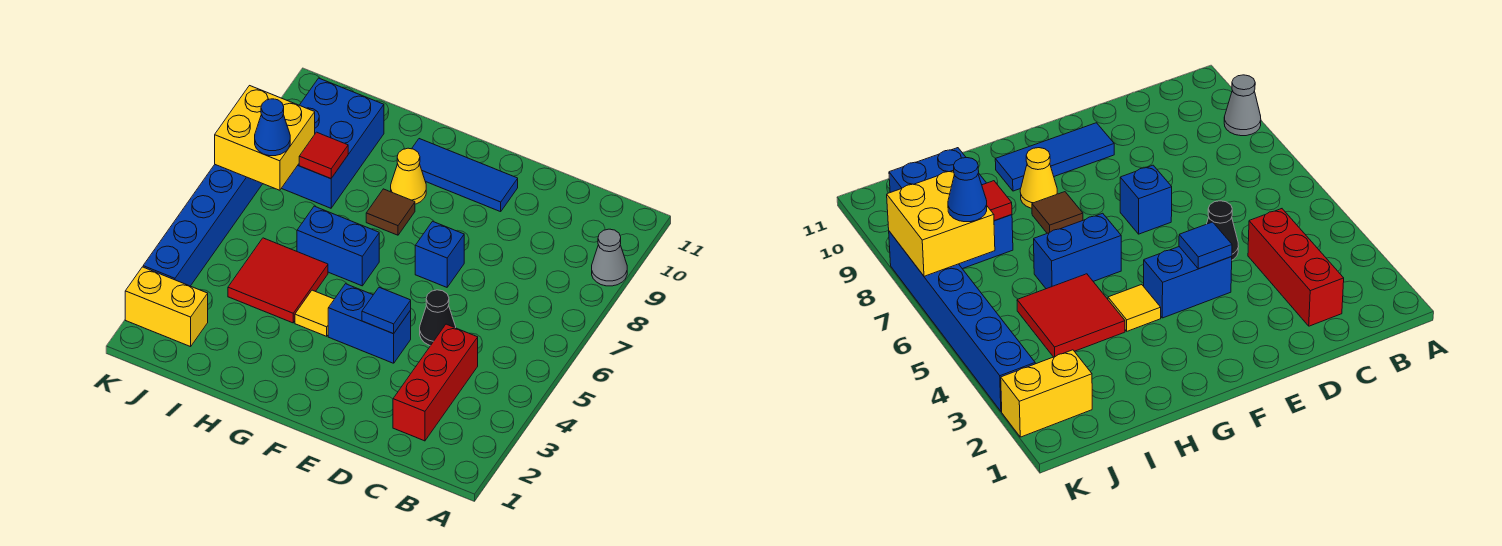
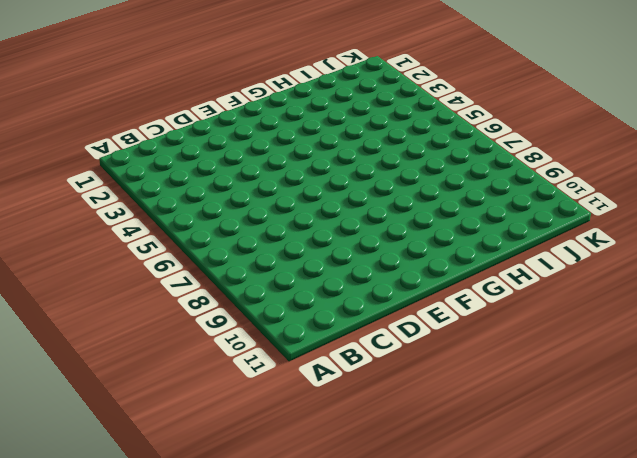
none -> grey 1x1 cone [592,229,627,286]
none -> red 1x3 brick [393,324,478,441]
none -> black 1x1 cone [420,290,456,346]

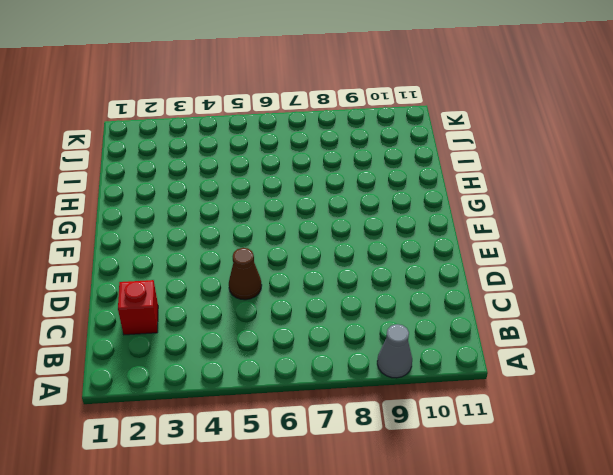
red 1x1 brick [118,280,158,335] -> red 1x3 brick [393,324,478,441]
brown 1x1 cone [229,248,262,300] -> black 1x1 cone [420,290,456,346]
none -> blue 1x2 brick [328,284,411,363]
none -> blue 1x1 brick [415,221,464,287]
none -> blue 1x3 tile [412,139,518,212]

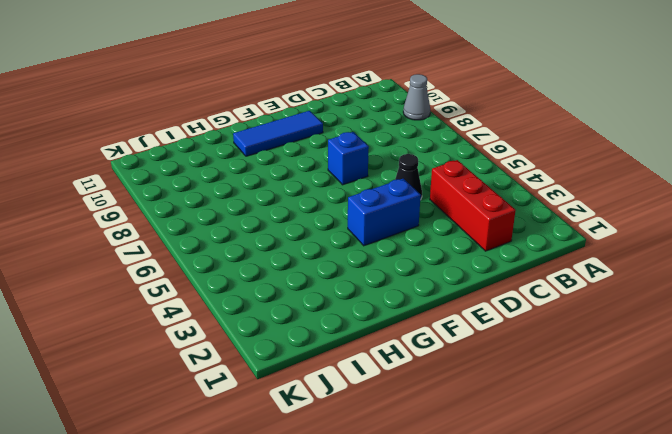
none -> yellow 1x1 tile [295,290,334,336]
none -> blue 1x2 brick [297,206,379,286]
none -> brown 1x1 tile [366,189,415,235]

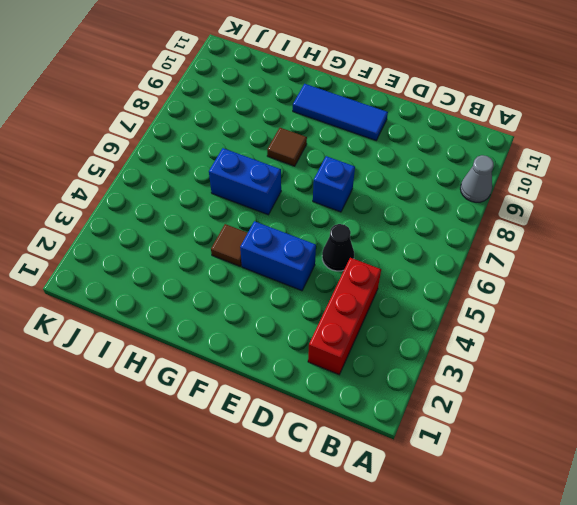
brown 1x1 tile [211,224,247,266] -> yellow 1x1 tile [295,290,334,336]
none -> yellow 1x1 cone [391,148,426,204]
none -> red 2x2 tile [228,238,328,323]
none -> blue 2x3 brick [281,78,384,208]

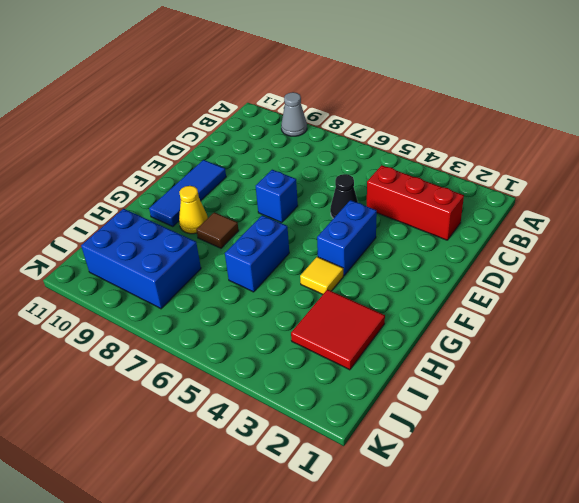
red 2x2 tile [291,290,385,370] -> red 2x2 tile moved to [228,238,328,323]
none -> yellow 1x2 brick [125,267,208,347]
none -> blue 1x6 brick [143,165,262,286]
none -> blue 1x1 tile [362,287,411,334]

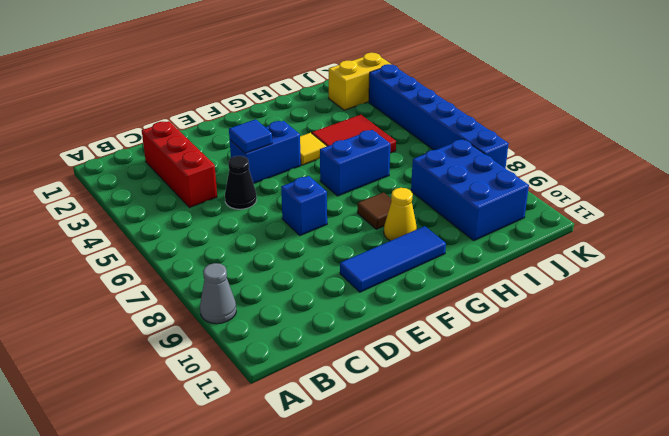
none -> red 1x1 tile [299,132,348,179]
none -> yellow 2x2 brick [215,86,315,190]
none -> blue 1x1 cone [255,99,290,156]

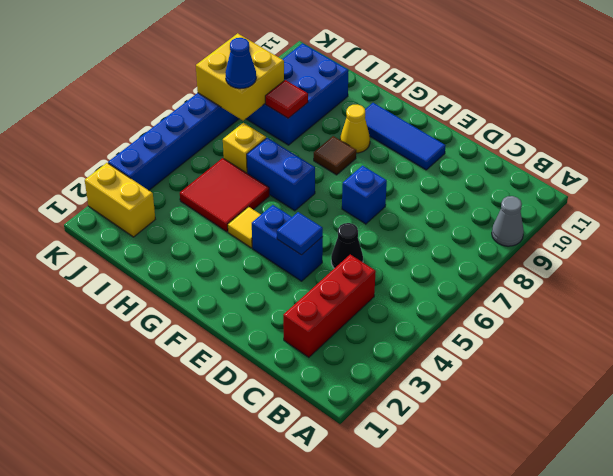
yellow 1x1 brick [223,123,266,173] -> none

